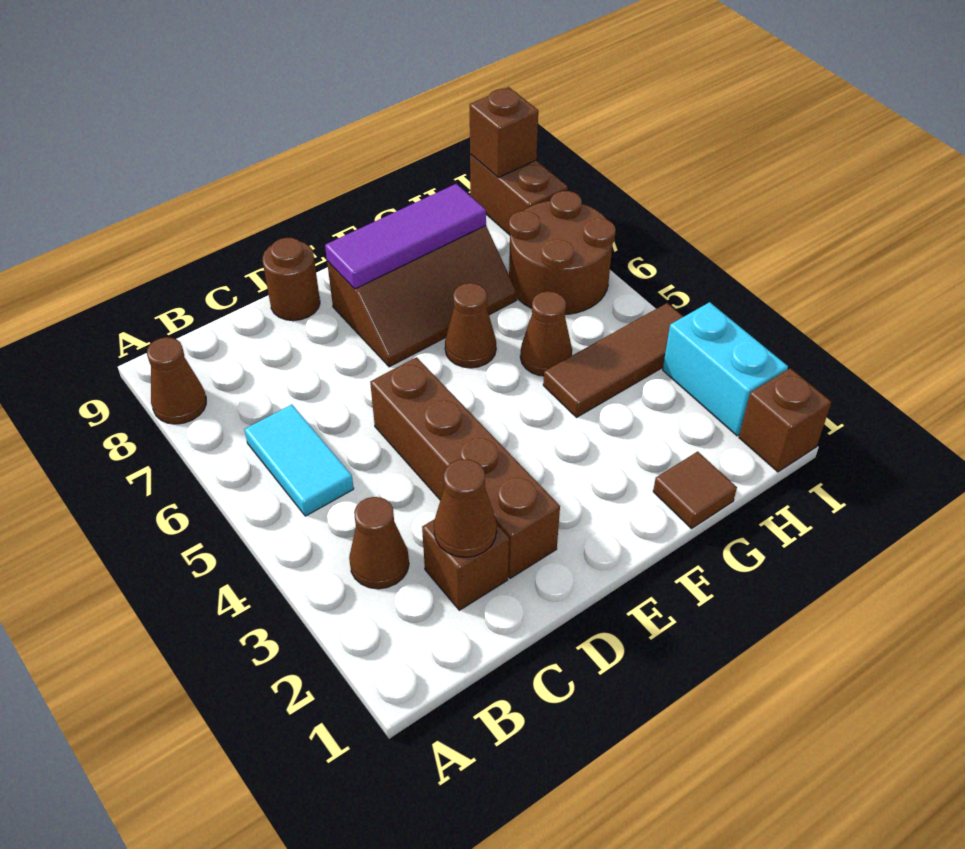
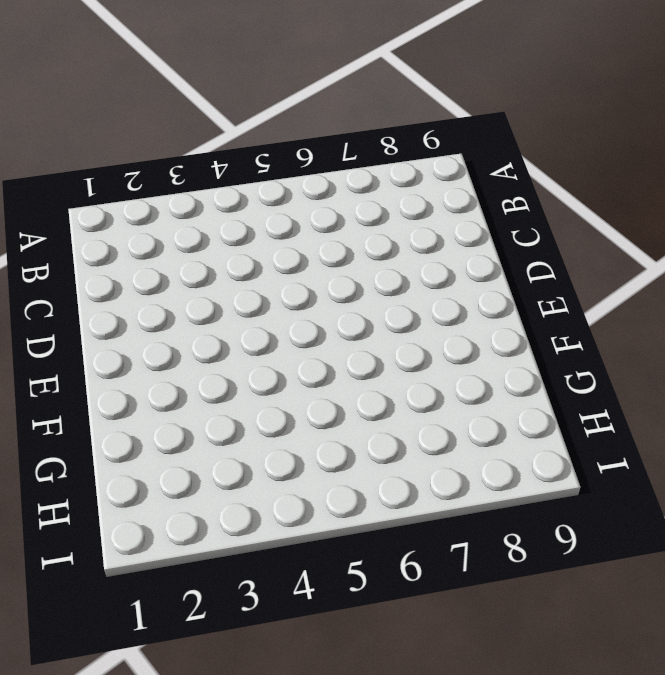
none -> brown 1x1 cone [147,337,206,424]
none -> brown 1x1 cone [349,497,409,589]
none -> cyan 1x2 tile [244,405,354,516]

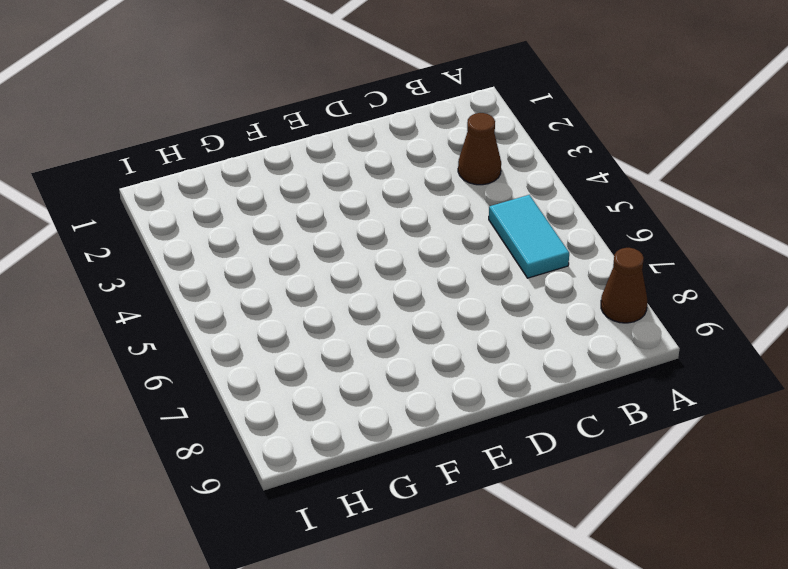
none -> brown 1x1 brick [422,519,509,610]
none -> brown 1x4 brick [370,357,560,578]
none -> brown 1x1 round brick [262,238,320,321]

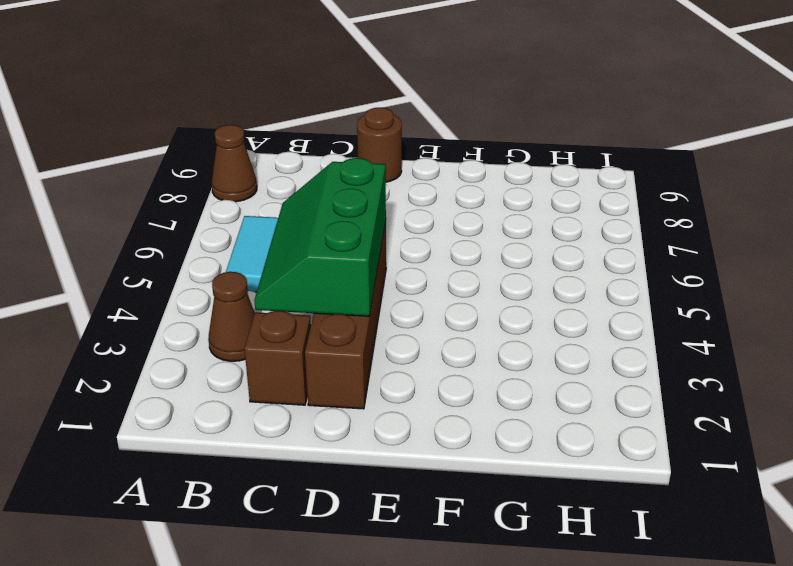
green 2x3 slope [254,158,386,316] -> none
none -> brown 2x3 slope [327,226,517,367]
none -> brown 1x1 cone [445,283,496,368]
none -> brown 1x1 tile [653,452,737,529]

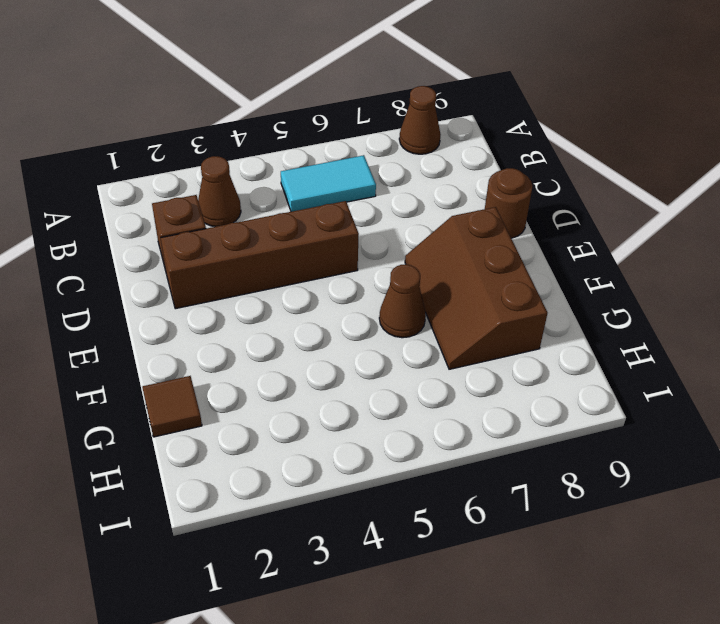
none -> brown 1x3 tile [543,303,683,417]
none -> brown 1x1 cone [520,291,572,376]
none -> brown 2x2 round brick [509,191,616,315]

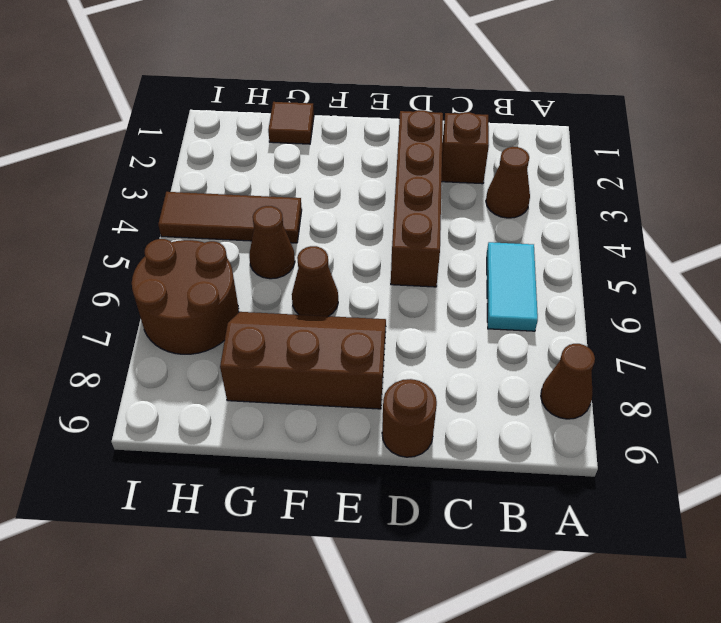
none -> brown 1x1 brick [739,368,831,472]
none -> cyan 1x2 brick [663,302,788,436]
none -> brown 1x2 brick [470,154,568,235]

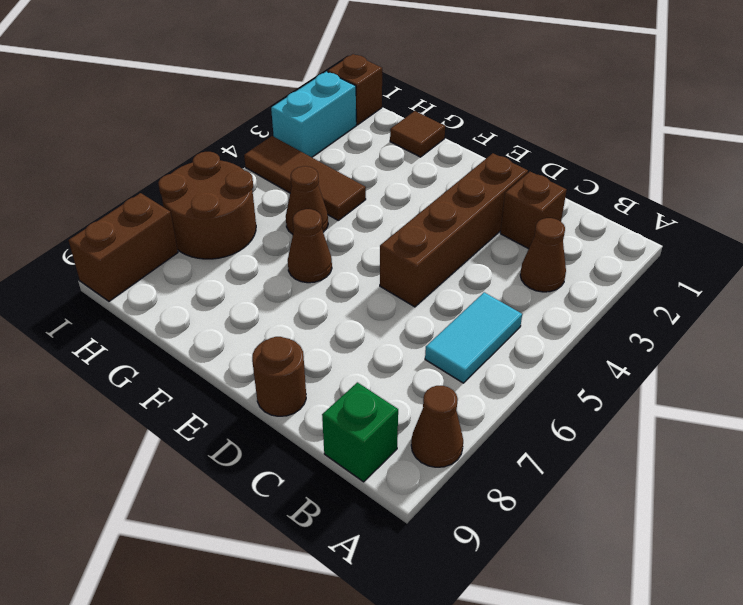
green 1x1 brick [322,382,398,482] -> none
none -> brown 2x3 slope [327,226,517,367]
none -> brown 1x1 cone [434,459,497,557]
none -> purple 1x3 tile [325,184,486,289]

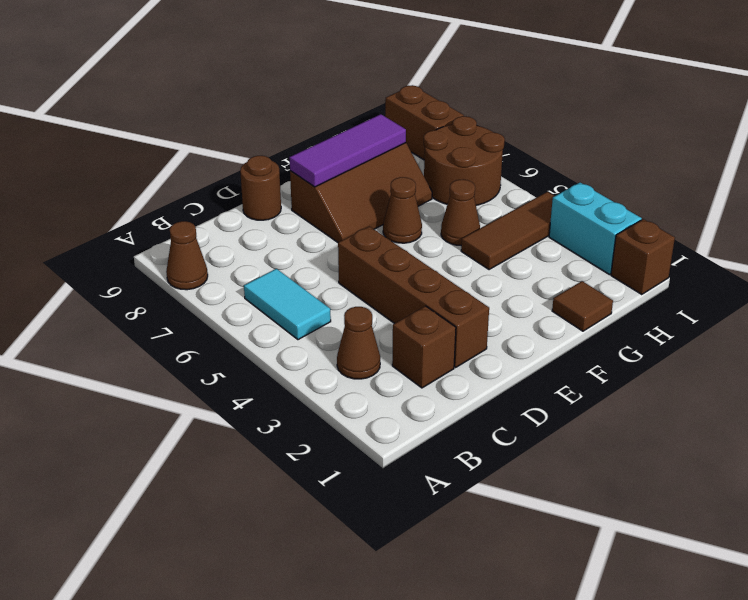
none -> brown 1x1 cone [434,459,497,557]
none -> brown 1x1 brick [470,87,538,178]

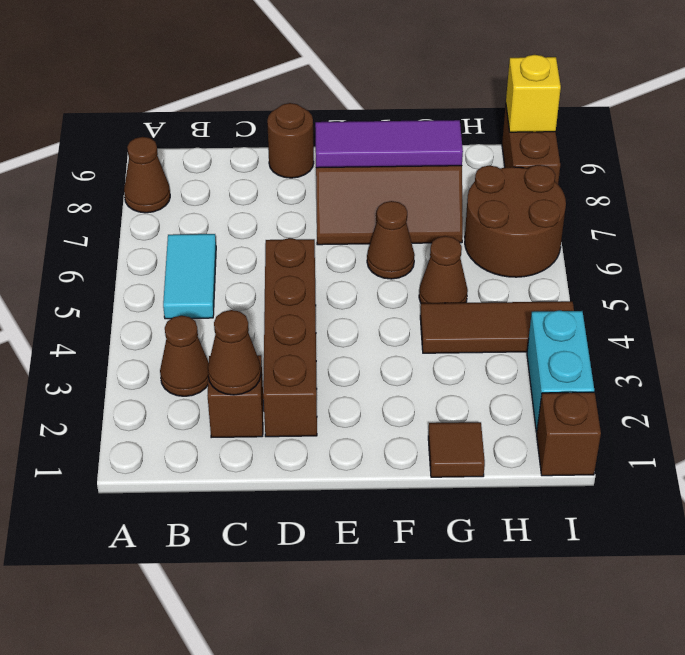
yellow 1x1 brick [506,55,561,132] -> brown 1x1 brick [470,87,538,178]

